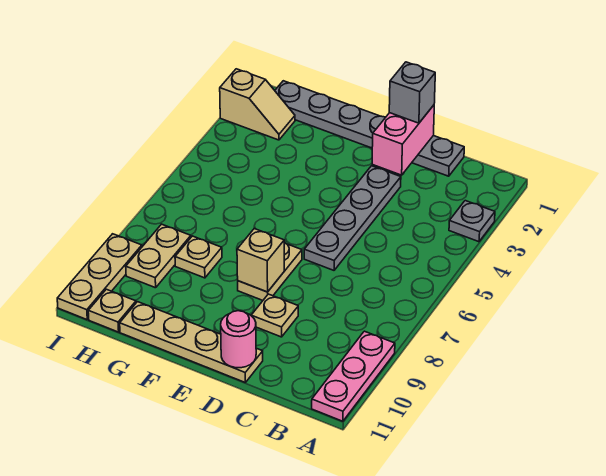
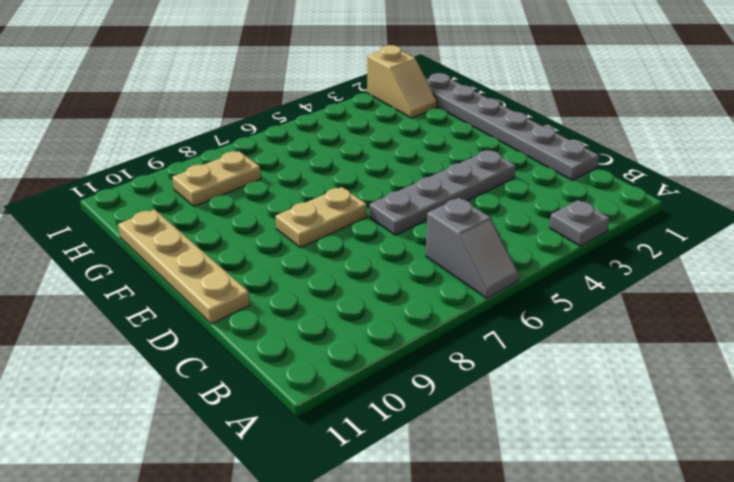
grey 1x2 slope [426,198,519,298] -> none
none -> pink 1x3 plate [312,331,395,421]
none -> tan 1x1 plate [251,294,298,337]
none -> tan 1x1 plate [175,236,222,278]

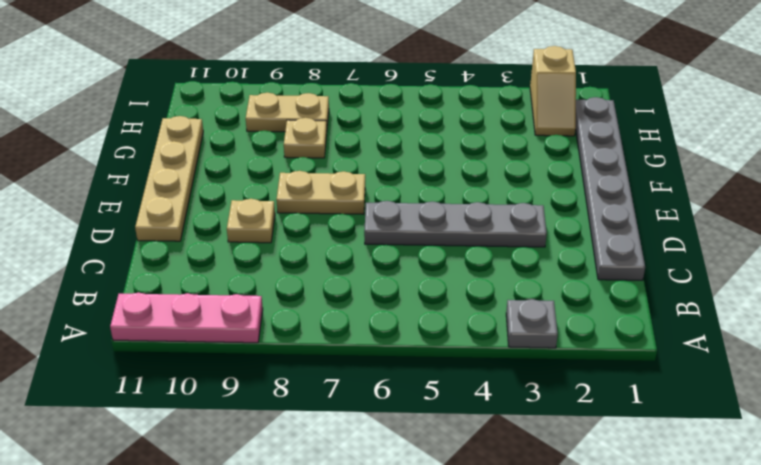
none -> tan 1x1 plate [88,289,136,332]
none -> tan 1x3 plate [57,234,142,320]
none -> pink 1x2 brick [372,105,434,175]

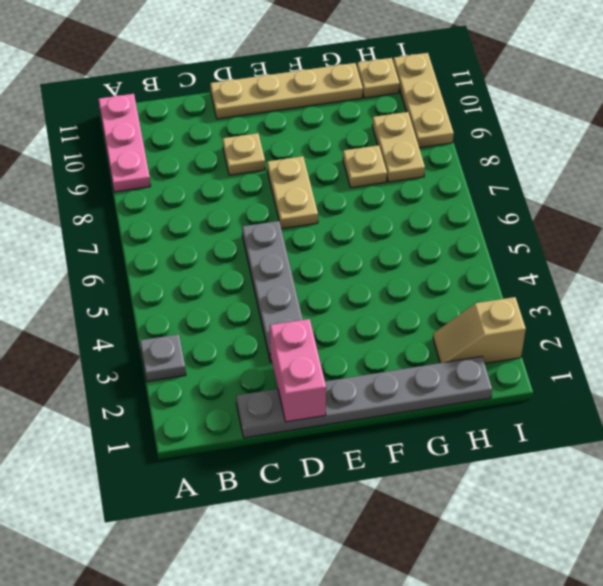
none -> pink 1x1 round brick [221,311,256,368]
none -> tan 1x1 brick [237,229,284,292]
none -> grey 1x1 brick [389,62,435,123]

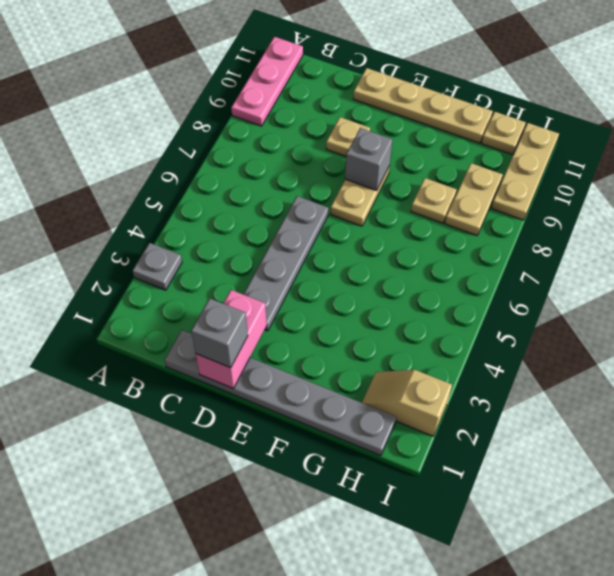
grey 1x1 brick [345,128,392,191] -> tan 1x1 brick [237,229,284,292]
none -> pink 1x1 round brick [221,311,256,368]

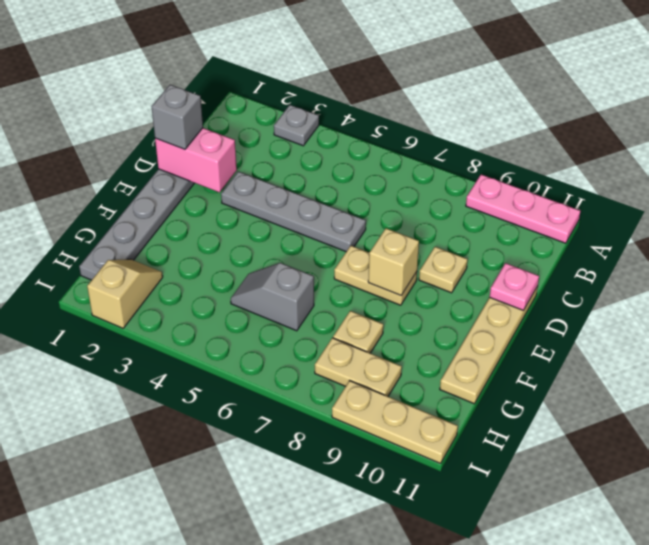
pink 1x1 plate [490,263,539,310] -> pink 1x1 round brick [221,311,256,368]
grey 1x2 slope [231,263,314,331] -> none
none -> tan 1x1 plate [88,289,136,332]

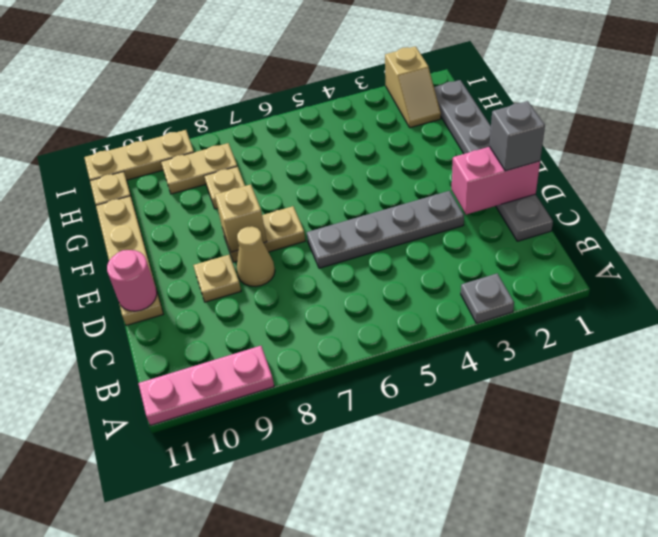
tan 1x1 cone [237,226,275,286] -> none

